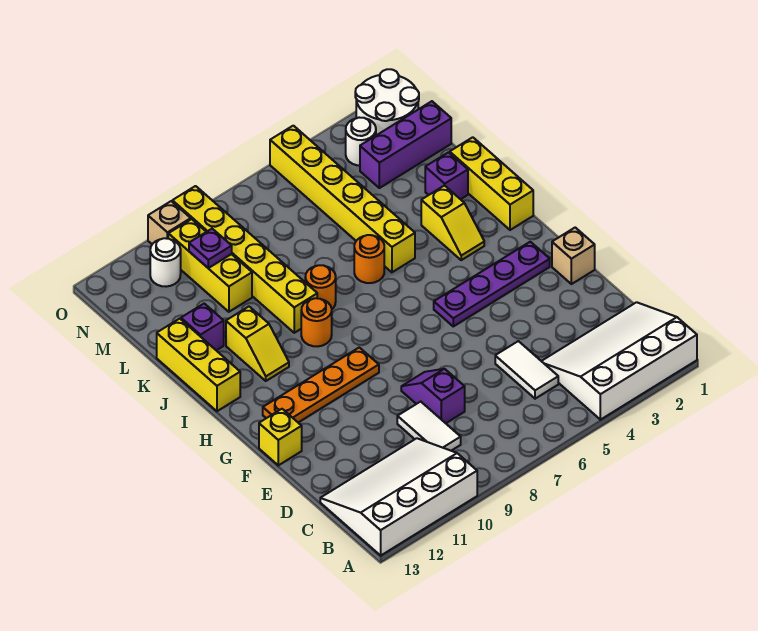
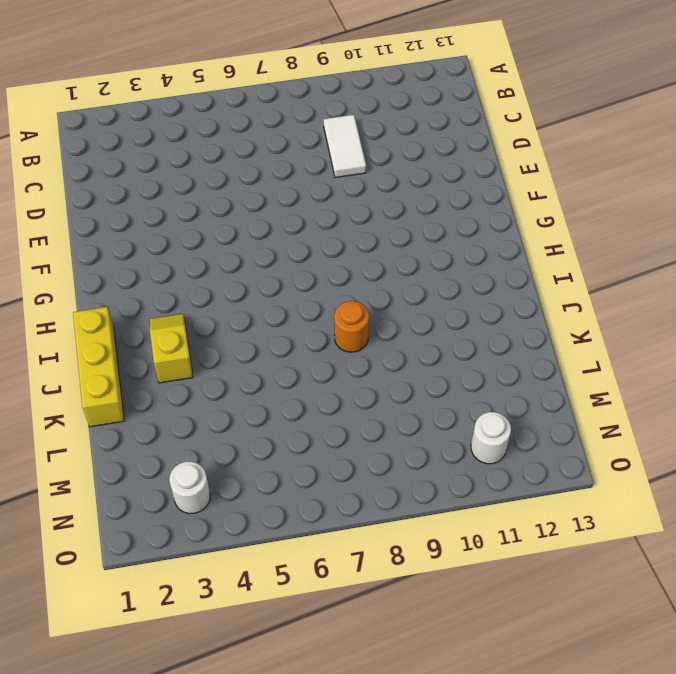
none -> white 3x4 slope [542,302,697,420]
none -> white 3x4 slope [320,438,477,555]
none -> white 1x2 tile [495,341,558,399]

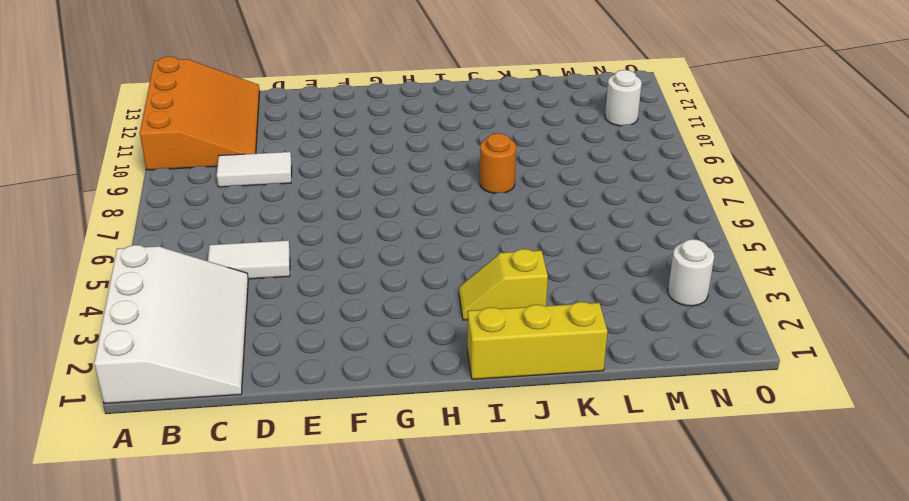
orange 3x4 slope [140,57,260,170] -> white 3x4 slope [320,438,477,555]
none -> purple 1x2 slope [401,369,465,423]
none -> tan 1x1 brick [552,228,595,284]
none -> yellow 1x1 brick [259,409,302,465]

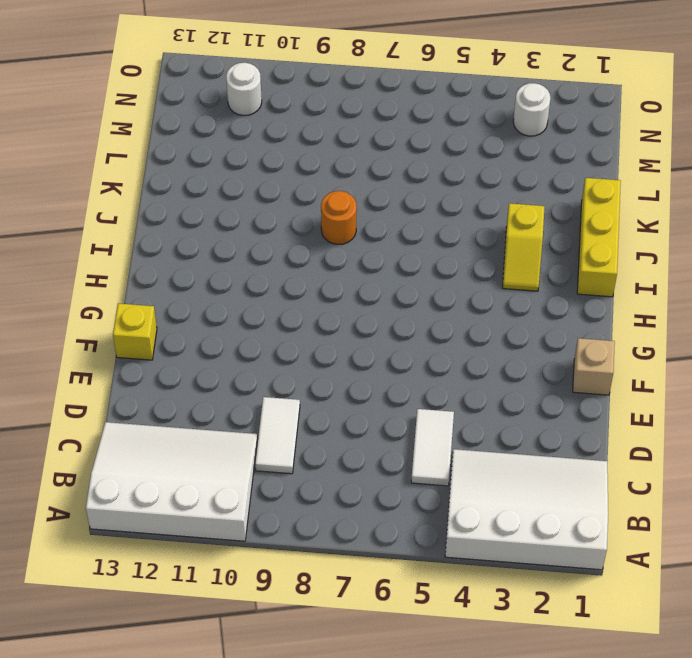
none -> purple 1x2 slope [401,369,465,423]
none -> purple 1x4 plate [434,242,550,326]
none -> orange 1x4 plate [263,347,379,423]

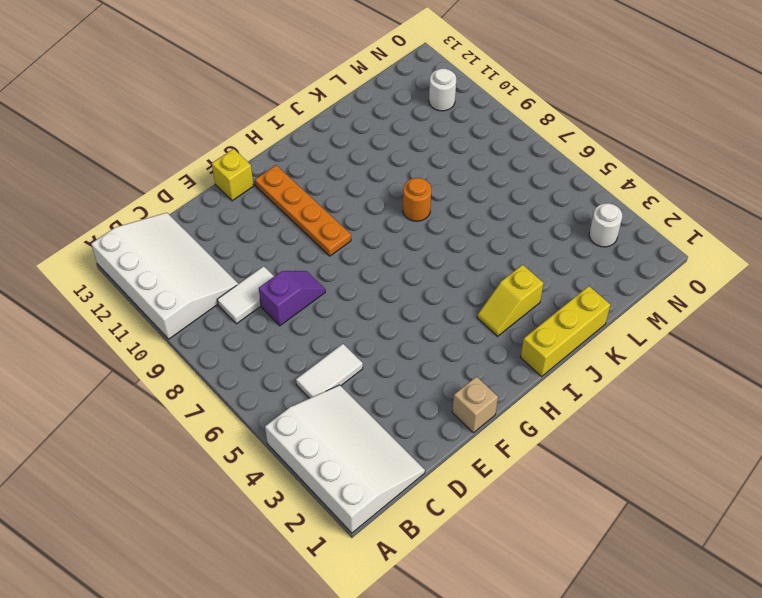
none -> purple 1x4 plate [434,242,550,326]
none -> orange 1x1 round brick [301,298,332,346]
none -> yellow 1x2 slope [226,307,289,381]

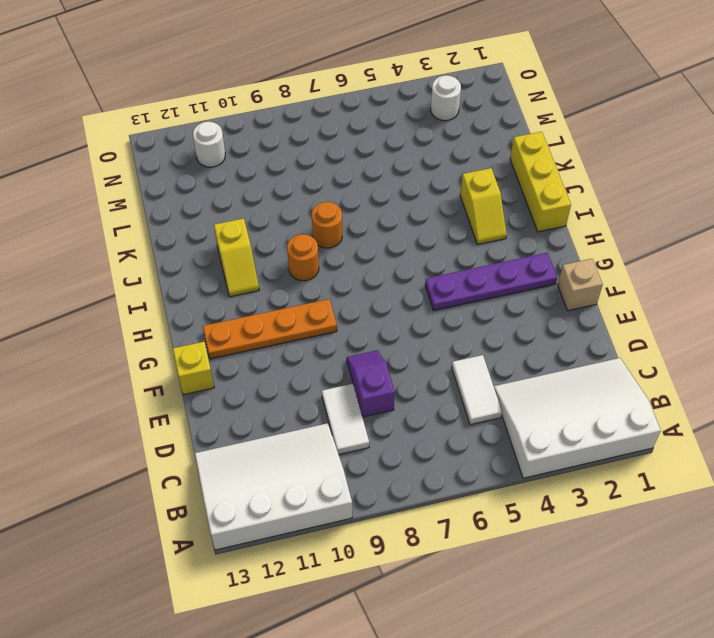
none -> yellow 1x3 brick [157,319,240,411]
none -> yellow 1x6 brick [270,126,415,272]
none -> orange 1x1 round brick [354,235,384,283]

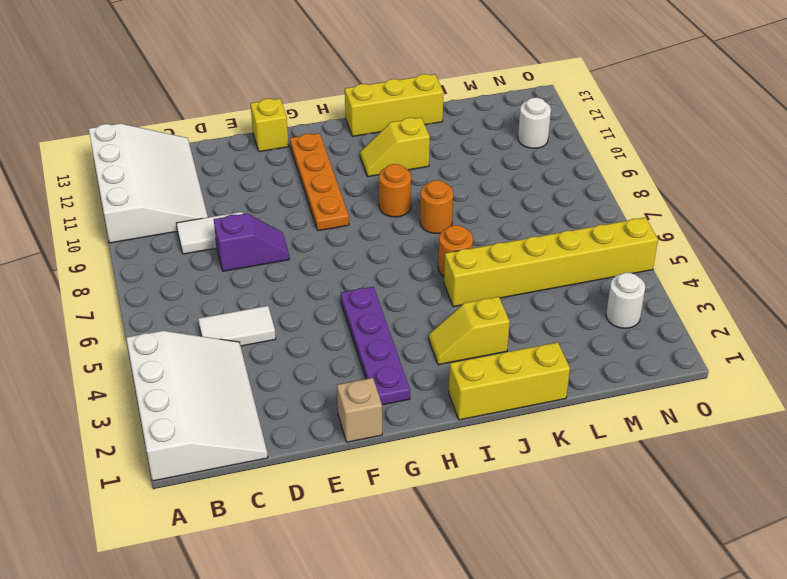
none -> yellow 1x6 brick [172,186,317,333]
none -> purple 1x1 brick [425,152,468,199]
none -> purple 1x1 brick [181,304,224,350]

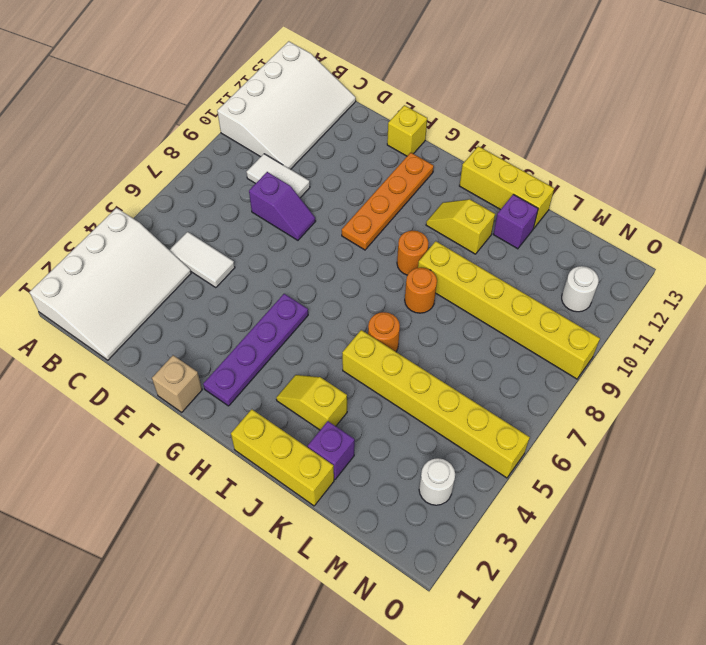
none -> yellow 1x3 brick [168,219,252,312]
none -> purple 1x3 brick [360,101,451,188]
none -> white 2x2 round brick [355,69,419,135]

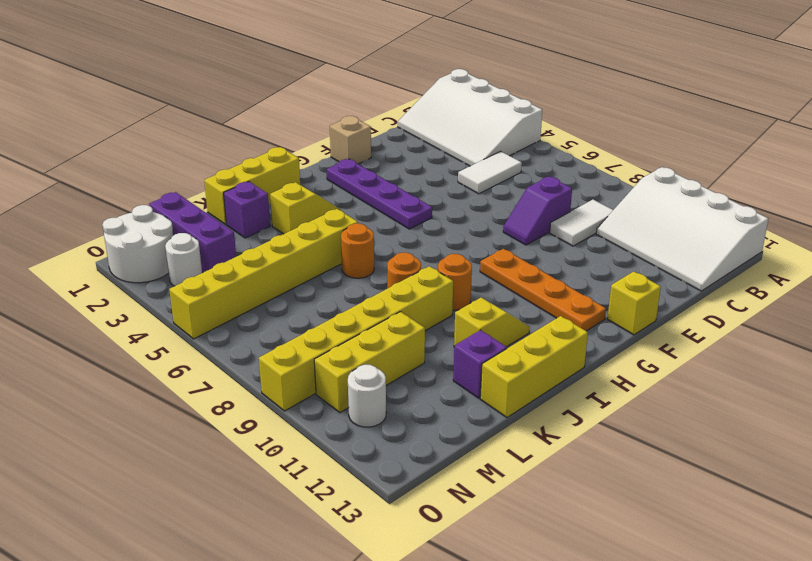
none -> tan 1x1 brick [148,201,191,244]
none -> purple 1x1 plate [189,229,232,268]

